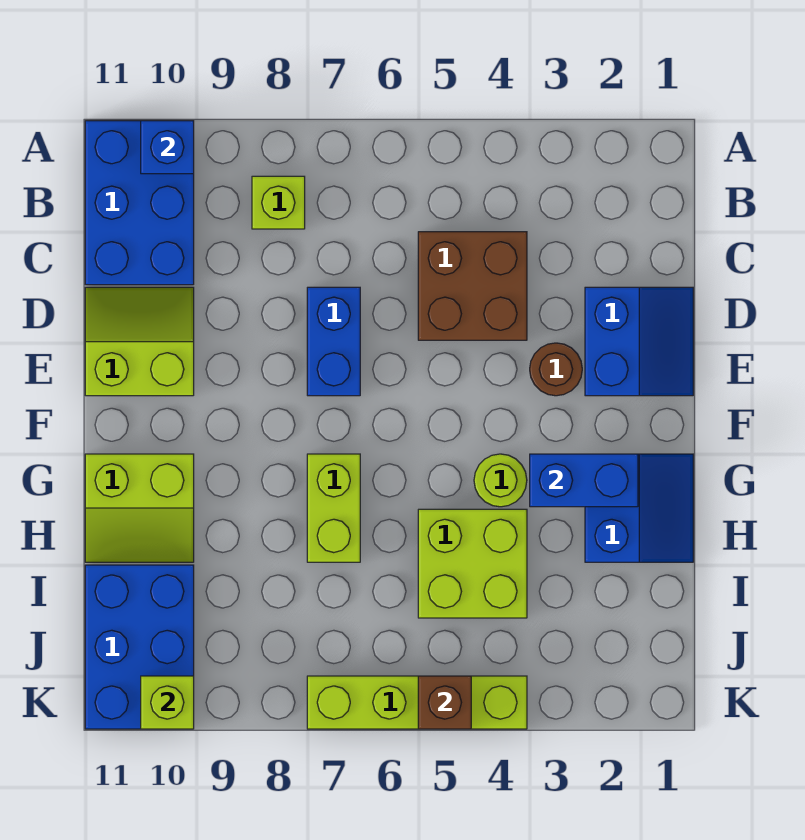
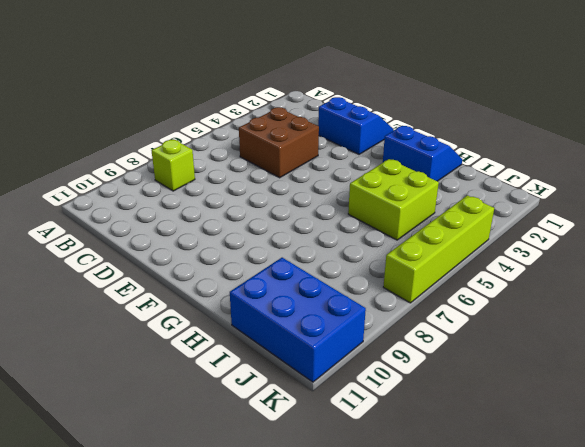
none -> blue 2x3 brick [85,121,194,285]
none -> blue 1x2 brick [307,287,360,396]
none -> lime 2x2 slope [85,287,194,396]

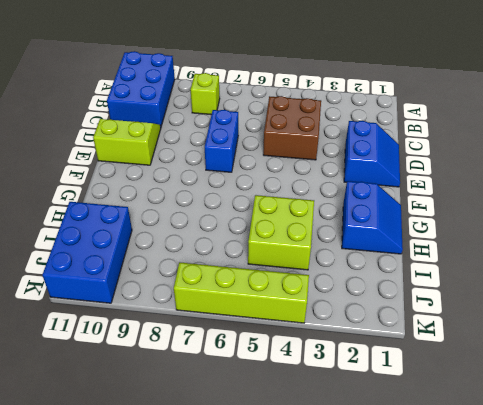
none -> brown 1x1 round brick [530,343,582,396]
none -> lime 1x1 round brick [474,454,527,507]
none -> lime 1x2 brick [307,454,360,562]

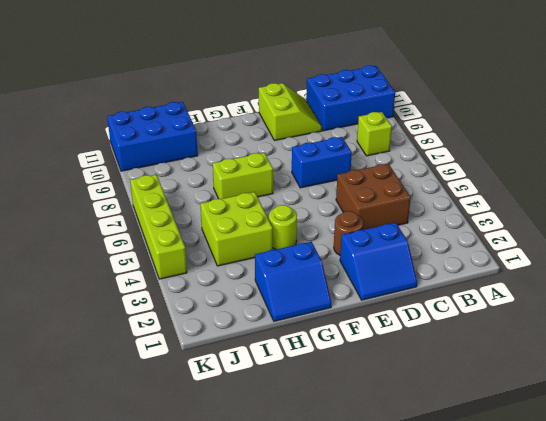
none -> lime 2x2 slope [85,454,194,562]
none -> blue 1x1 brick [141,121,194,174]
none -> blue 1x2 brick [530,454,638,507]

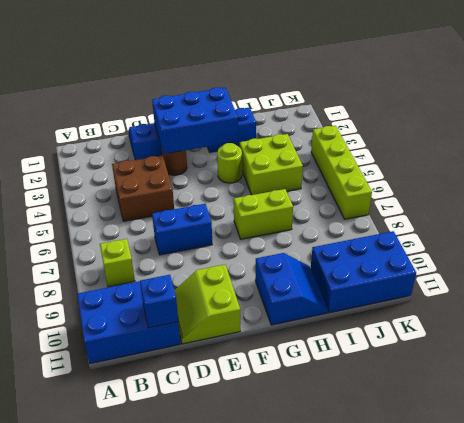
blue 1x1 brick [140,275,178,328] -> blue 1x1 brick moved to [141,121,194,174]
blue 2x3 brick [152,88,238,154] -> blue 1x2 brick [530,454,638,507]
blue 2x2 slope [255,253,328,325] -> lime 2x2 slope [85,454,194,562]
none -> brown 1x1 brick [418,676,471,729]
none -> lime 1x1 brick [141,676,194,729]

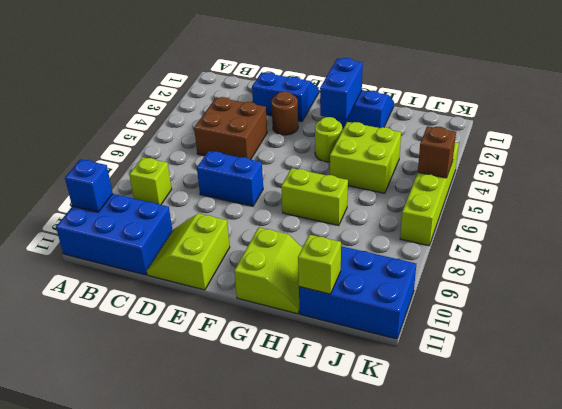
lime 1x1 brick [298,235,341,294] -> lime 1x1 brick moved to [141,676,194,729]

